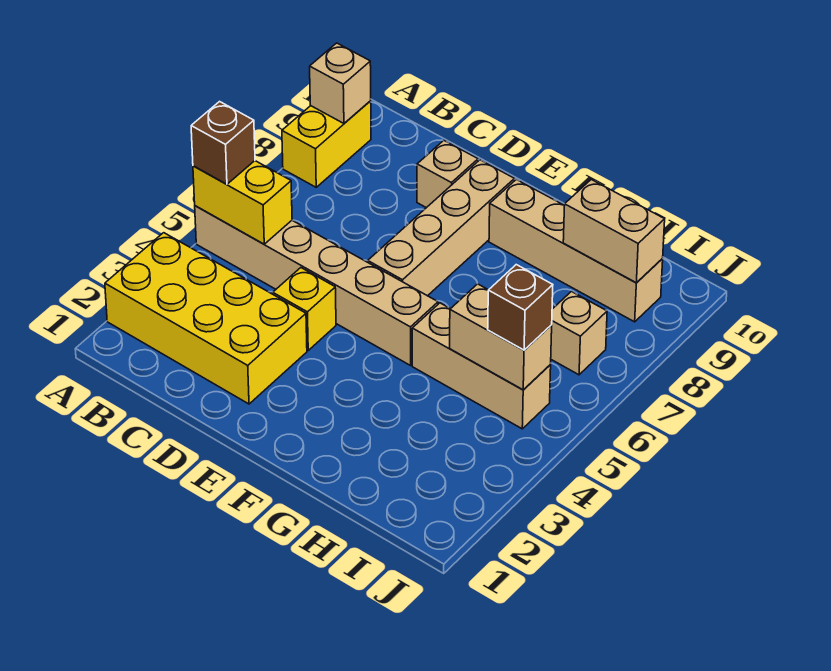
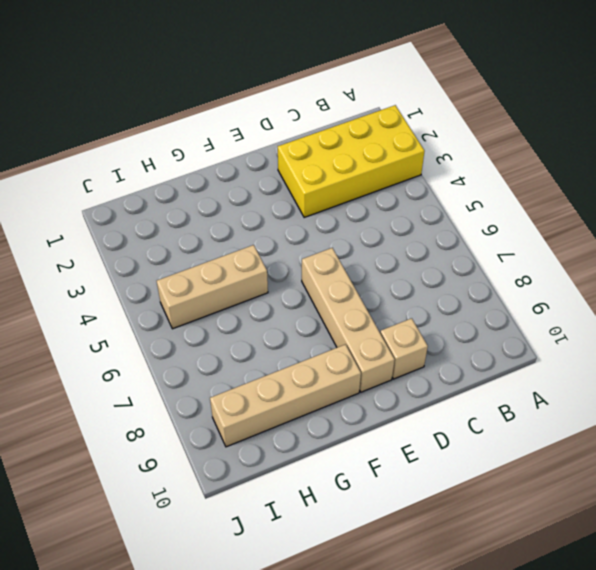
none -> tan 1x6 brick [195,206,438,365]
none -> yellow 1x2 brick [282,101,371,187]
none -> yellow 1x1 brick [273,268,336,350]

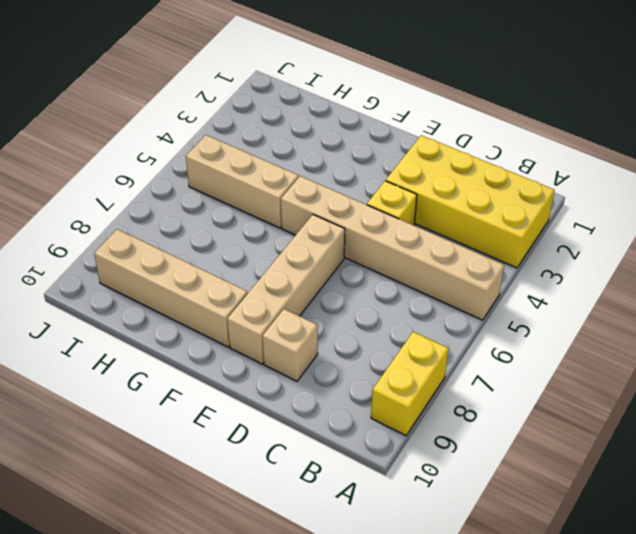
none -> tan 1x1 brick [551,292,607,375]
none -> yellow 1x2 brick [193,161,292,244]
none -> tan 1x1 brick [310,43,371,123]

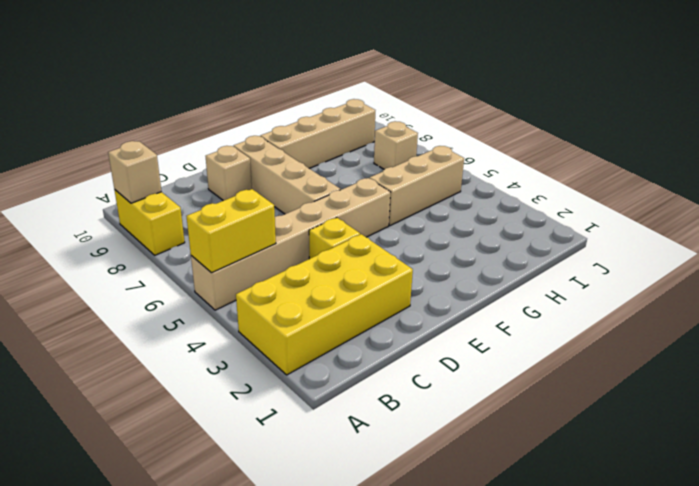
none -> tan 1x2 brick [450,284,552,390]
none -> tan 1x2 brick [563,180,665,283]
none -> brown 1x1 brick [191,102,255,184]

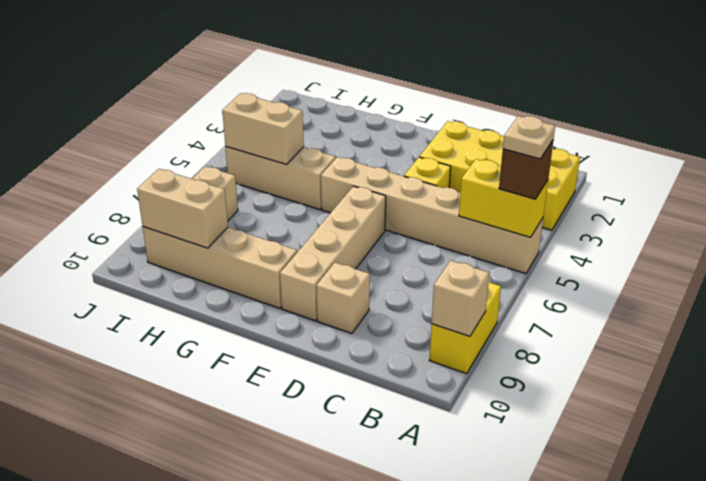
tan 1x1 plate [503,116,555,159] -> none
none -> brown 1x1 brick [488,265,553,350]

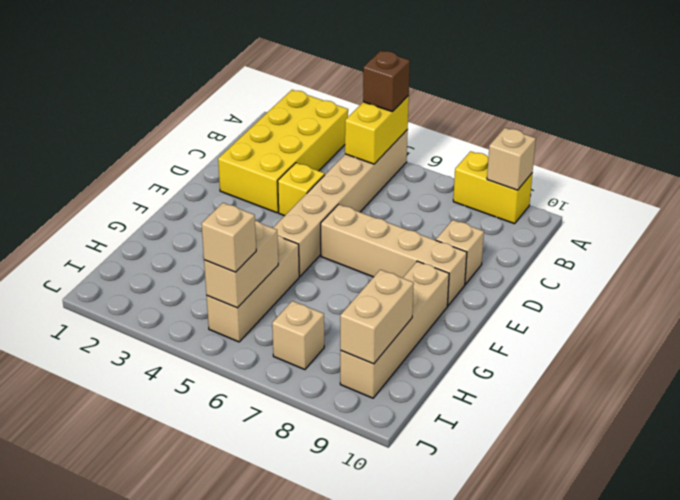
tan 1x1 brick [202,203,256,272] -> brown 1x1 brick [488,265,553,350]

